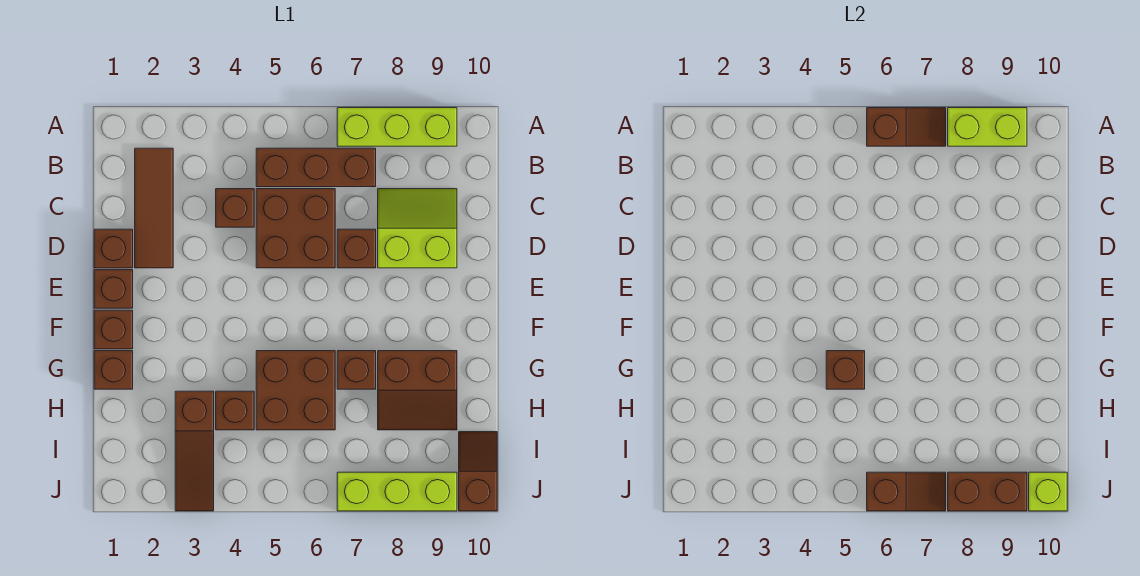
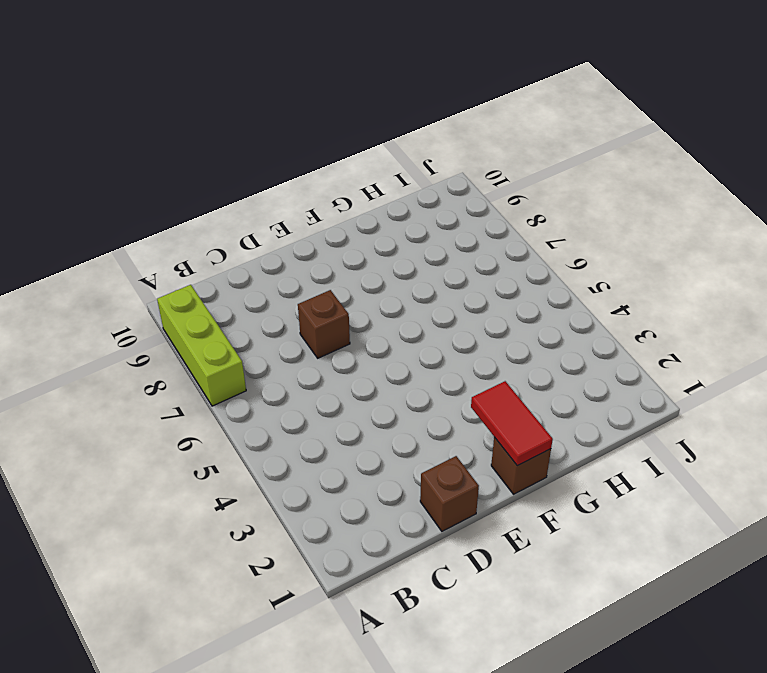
red 1x2 tile [471,381,553,466] -> none
none -> brown 1x3 tile [135,148,173,268]
none -> brown 1x3 brick [256,148,376,187]
none -> brown 1x1 brick [216,189,254,227]

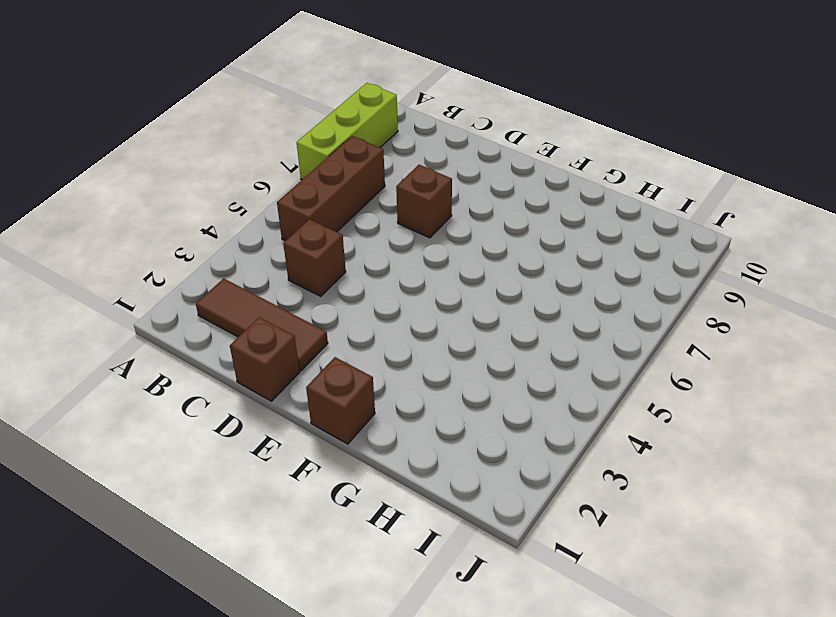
none -> brown 2x2 brick [256,189,335,268]
none -> lime 2x2 slope [378,189,457,268]
none -> brown 1x1 brick [94,270,133,308]

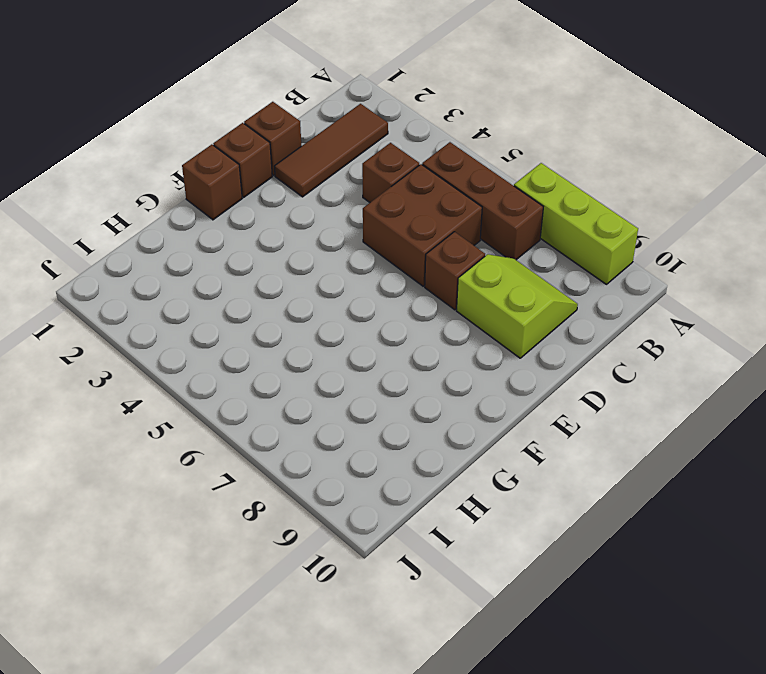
none -> brown 1x1 brick [94,351,133,389]
none -> brown 2x2 brick [256,351,335,430]
none -> brown 1x1 brick [337,351,376,389]

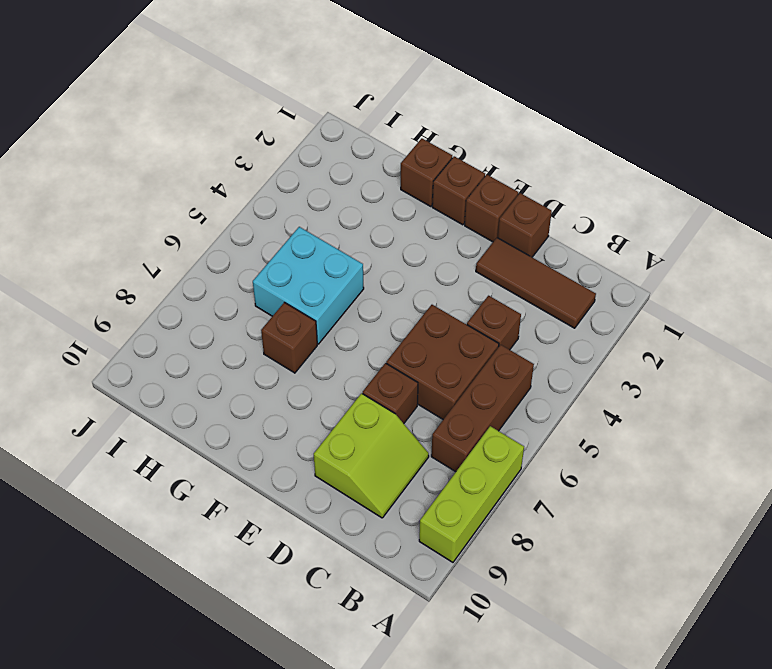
cyan 2x2 brick [253,227,364,344] -> brown 2x2 brick [256,351,335,430]
none -> brown 2x2 slope [378,351,457,430]
none -> brown 1x3 slope [175,391,214,511]
none -> brown 1x1 brick [216,391,254,430]

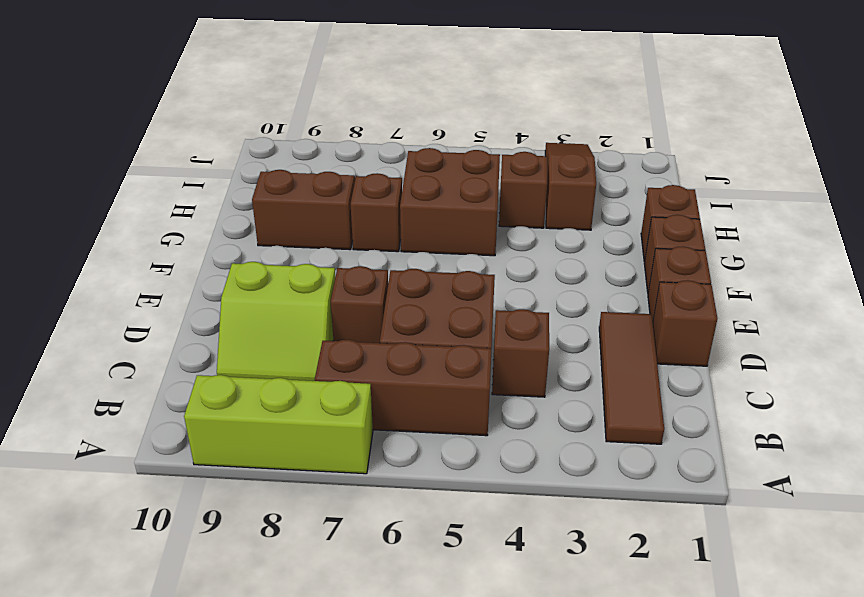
none -> brown 1x2 slope [459,432,497,511]
none -> lime 1x3 brick [337,472,457,511]
none -> brown 1x2 slope [867,108,946,146]

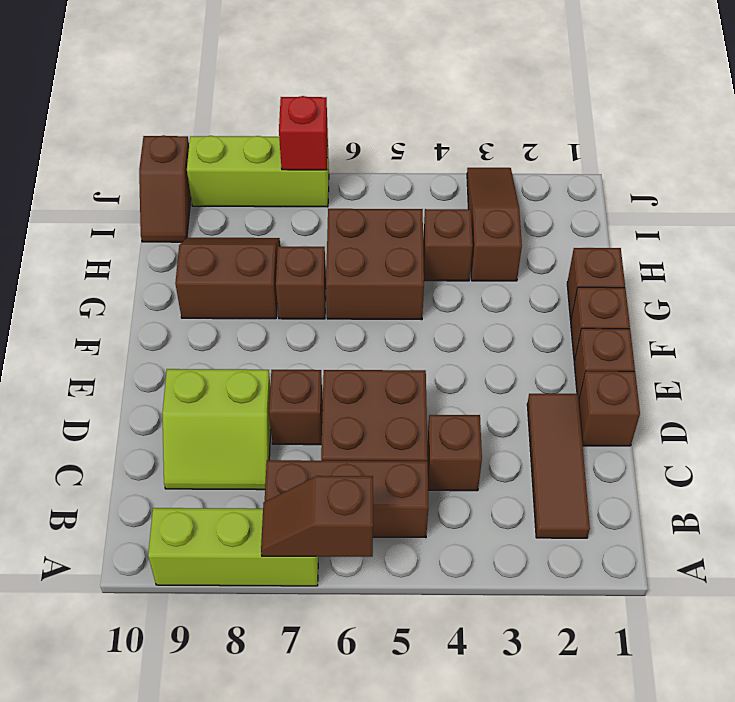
red 1x1 brick [279,96,328,170] -> brown 1x2 slope [867,472,946,511]
none -> lime 1x2 brick [948,108,1027,146]
none -> brown 1x1 brick [826,351,865,389]
none -> brown 1x2 brick [948,472,1027,511]

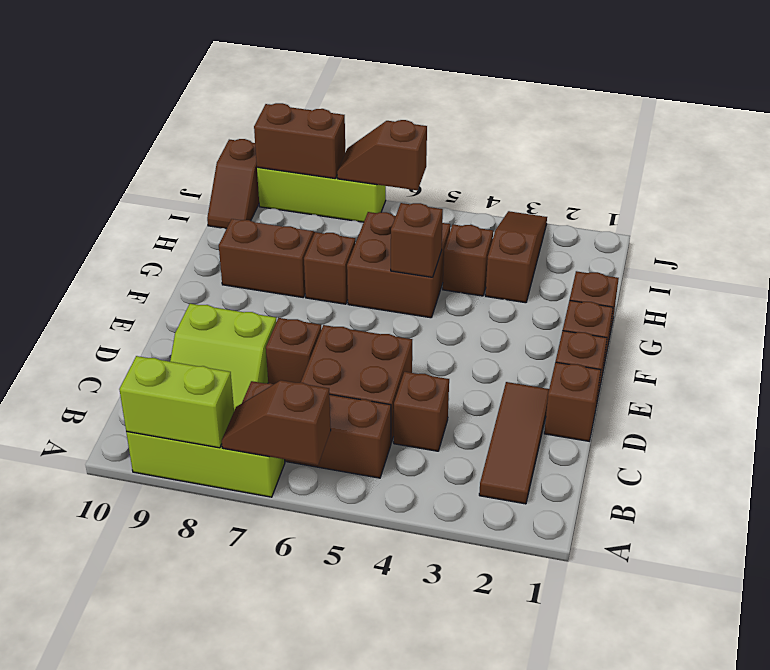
none -> lime 1x1 brick [1029,472,1067,511]

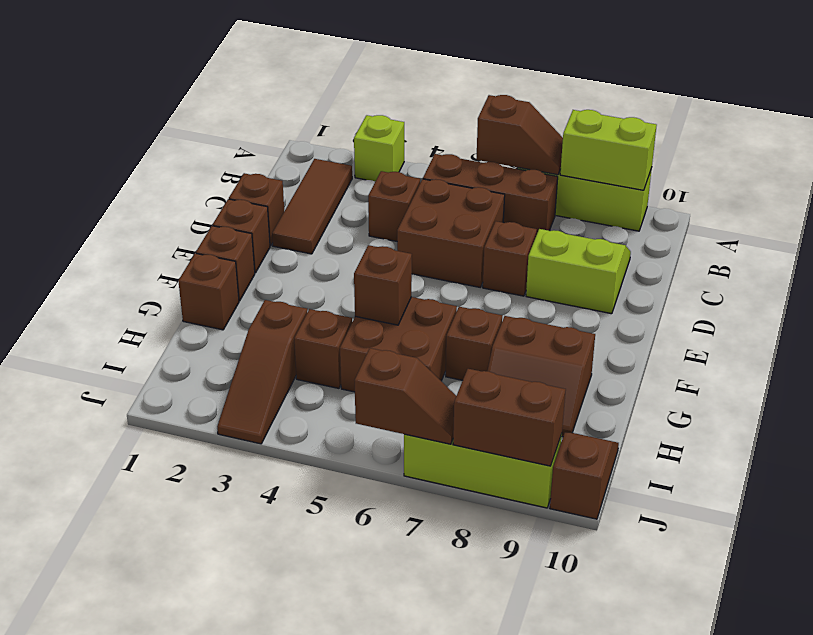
lime 1x1 brick [354,115,404,182] -> lime 1x1 brick moved to [1029,472,1067,511]

